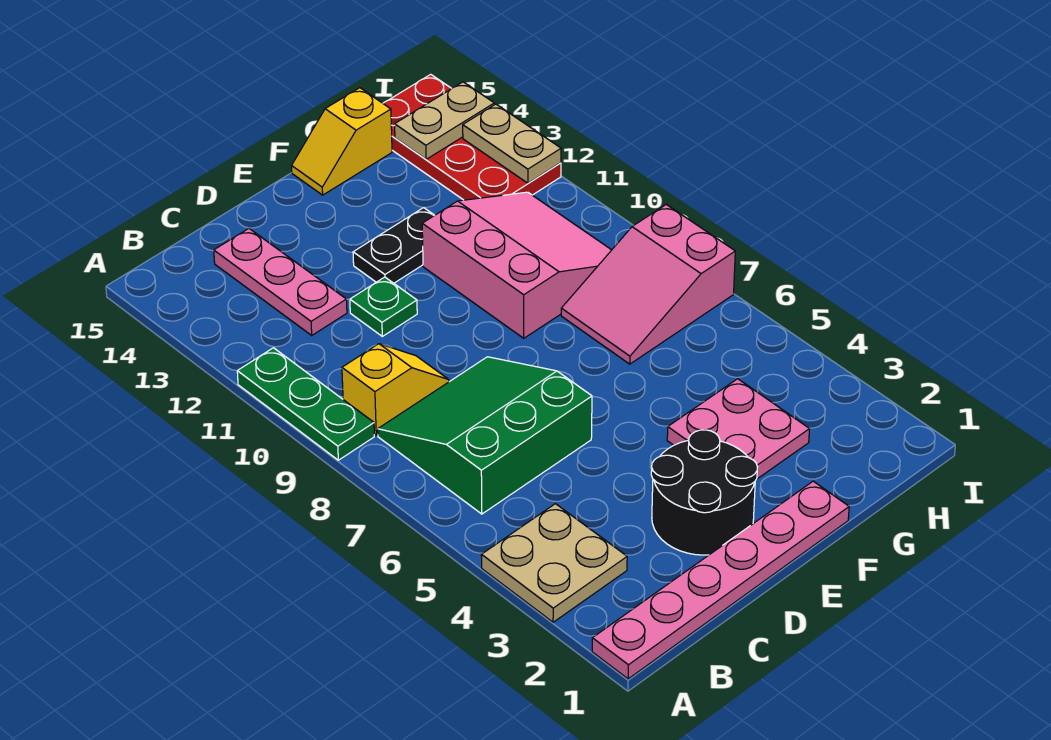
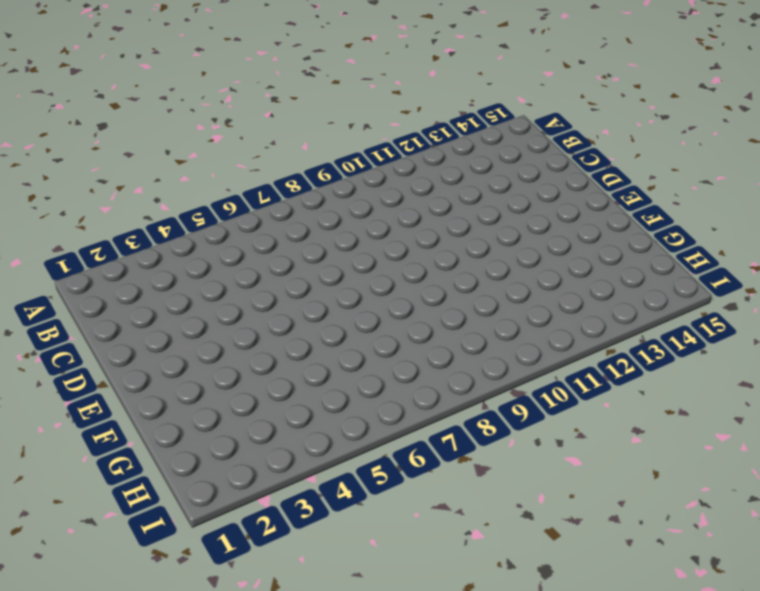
none -> pink 1x6 plate [592,481,849,679]
none -> tan 2x2 plate [481,504,627,622]
none -> green 1x3 plate [237,348,374,460]

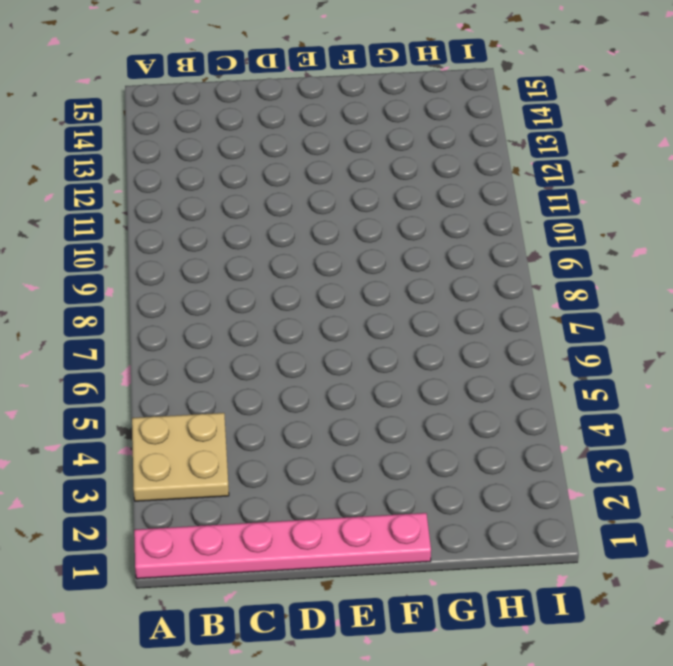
none -> green 1x3 plate [237,348,374,460]
none -> green 3x3 slope [378,357,592,514]
none -> yellow 1x2 slope [342,344,449,435]

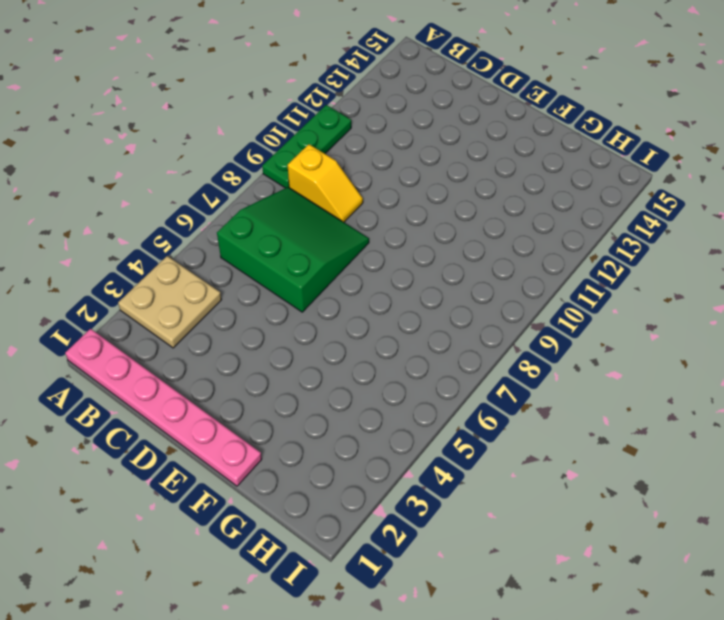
none -> pink 1x3 plate [214,229,347,335]
none -> black 2x2 round brick [651,430,757,555]
none -> green 1x1 plate [350,277,417,336]

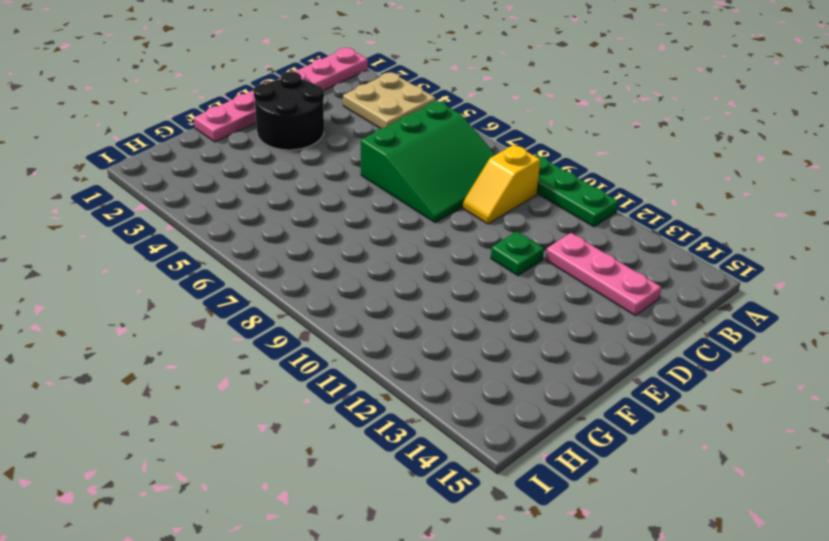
none -> black 1x2 plate [353,208,435,283]
none -> pink 2x2 plate [667,379,810,479]
none -> pink 3x3 slope [422,192,611,338]

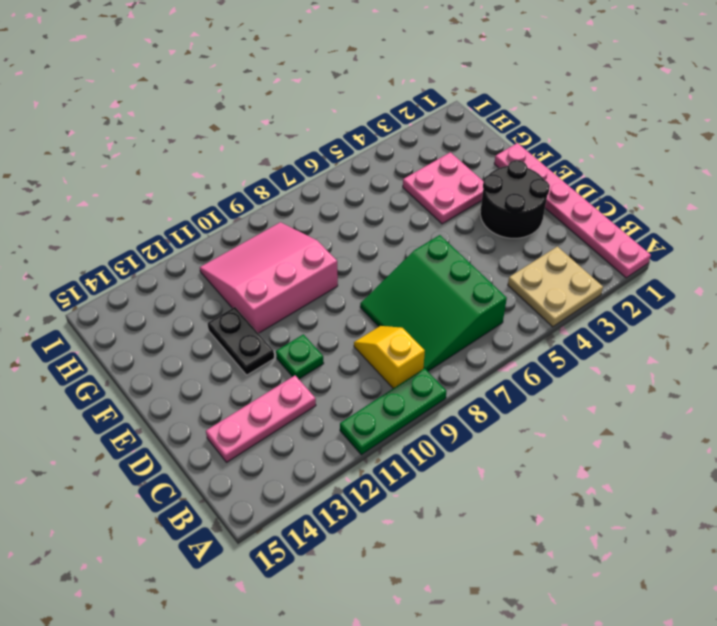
none -> yellow 1x2 slope [292,88,392,195]
none -> pink 2x3 slope [561,205,735,364]
none -> red 2x4 plate [383,74,561,200]

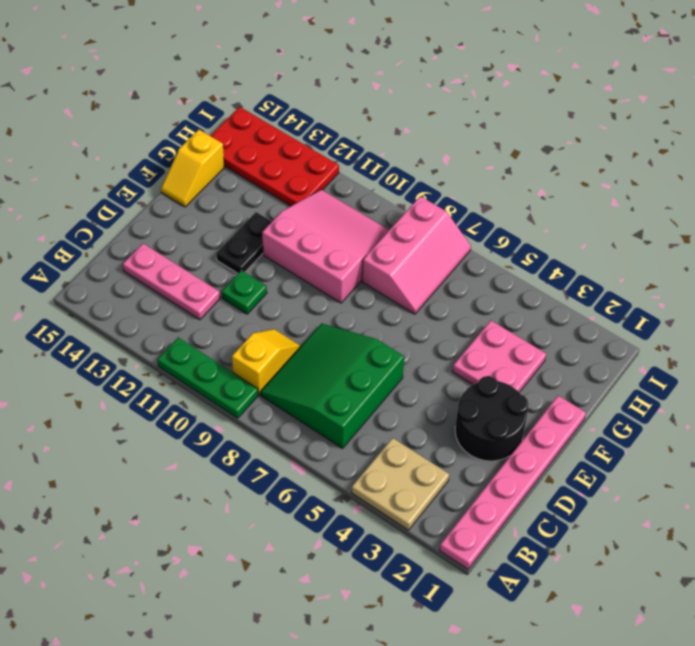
pink 2x3 slope [362,196,471,314] -> pink 2x3 slope turned to [561,205,735,364]
none -> tan 1x2 plate [395,82,494,159]
none -> tan 1x2 plate [463,104,561,183]

